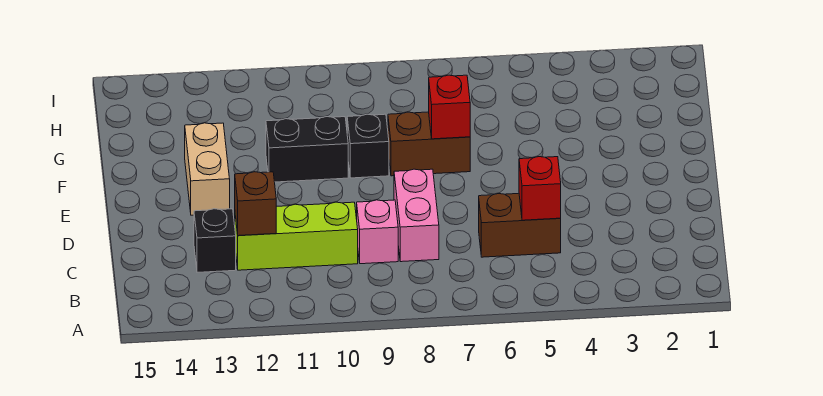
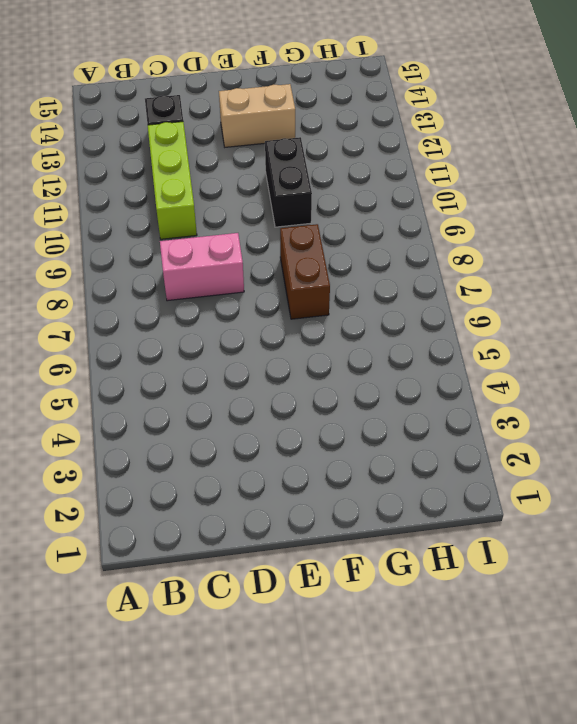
none -> brown 1x2 brick [479,193,561,257]
none -> pink 1x1 brick [357,200,398,264]
none -> black 1x1 brick [347,114,389,178]

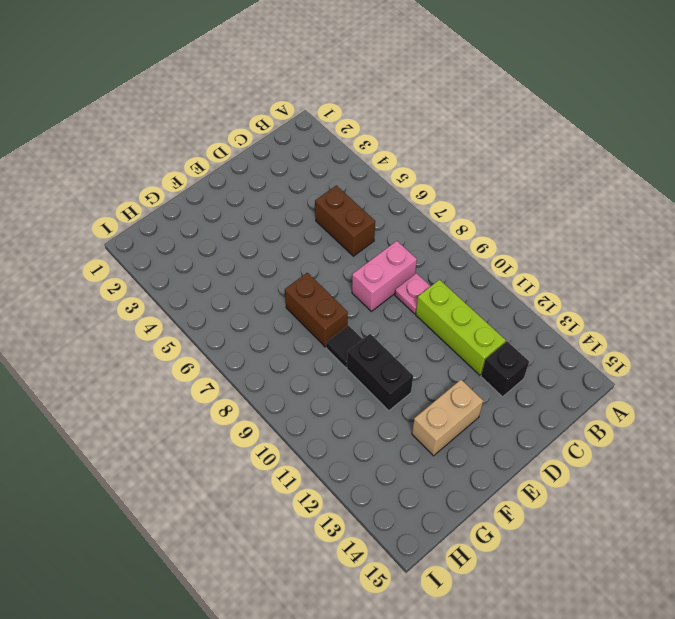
pink 1x1 plate [395,273,430,314] -> pink 1x1 brick [357,200,398,264]
black 1x1 tile [326,326,363,368] -> black 1x1 brick [347,114,389,178]
none -> red 1x1 brick [519,157,561,220]
none -> brown 1x1 brick [235,172,276,236]
none -> red 1x1 brick [429,75,470,139]

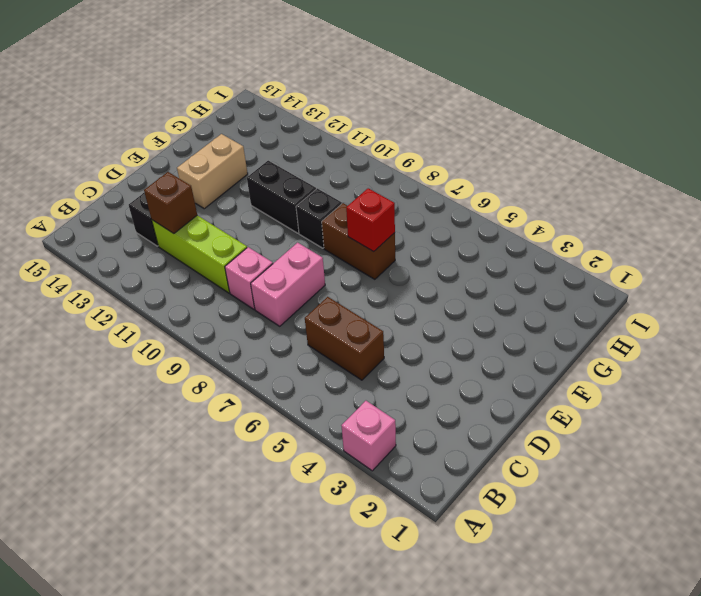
pink 1x1 brick [341,401,396,471] -> none
none -> red 1x1 brick [519,157,561,220]

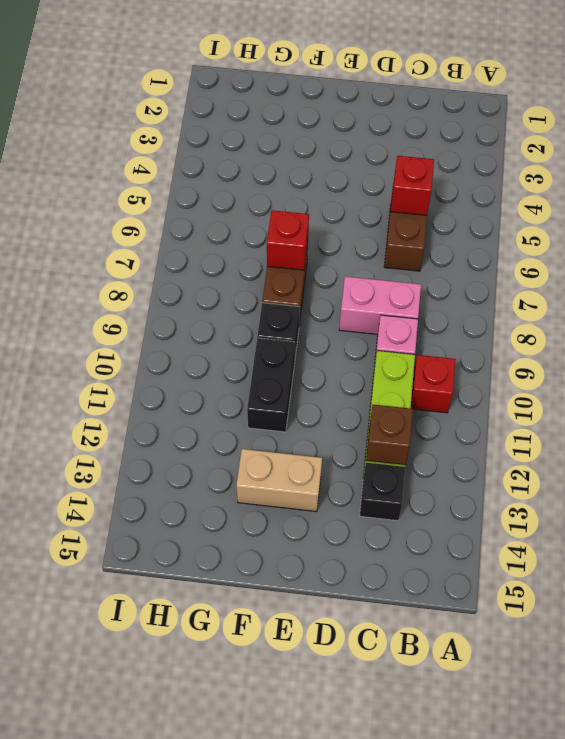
red 1x1 brick [411,355,455,413] -> none

